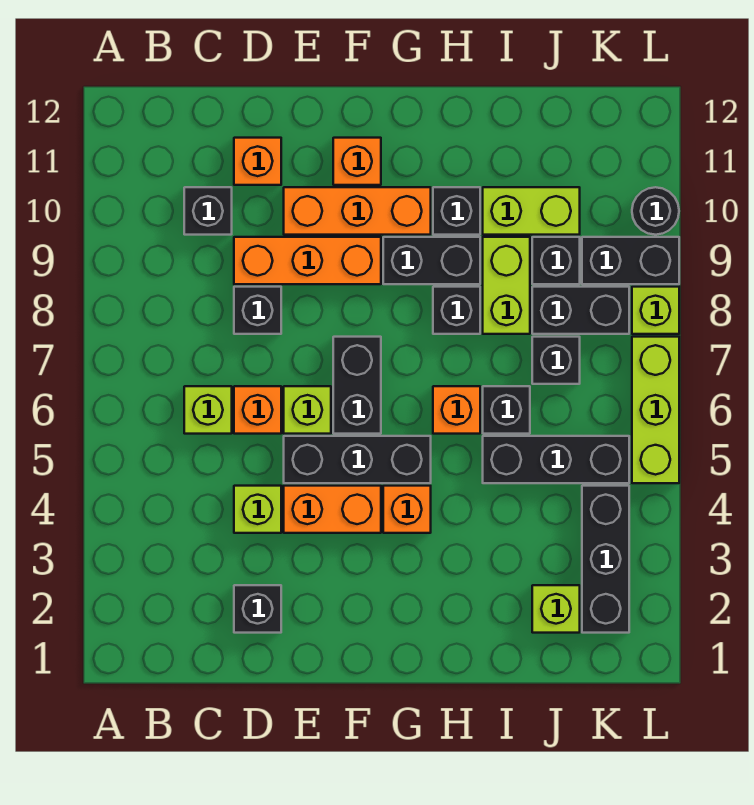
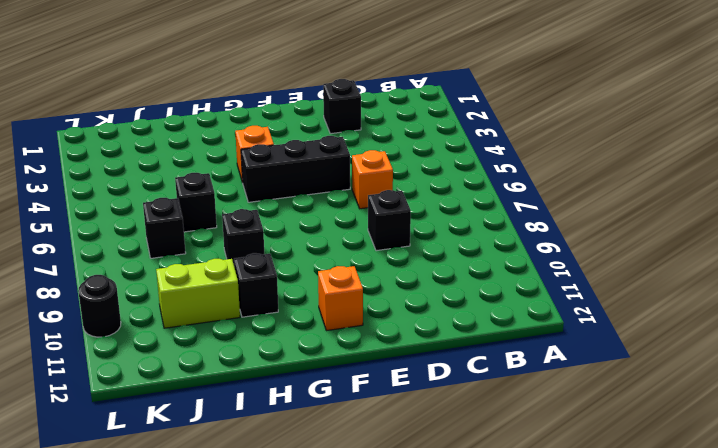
none -> lime 1x1 brick [184,386,232,434]
none -> black 1x1 brick [184,187,232,235]
none -> lime 1x1 brick [234,486,281,533]
none -> orange 1x3 brick [234,237,381,284]

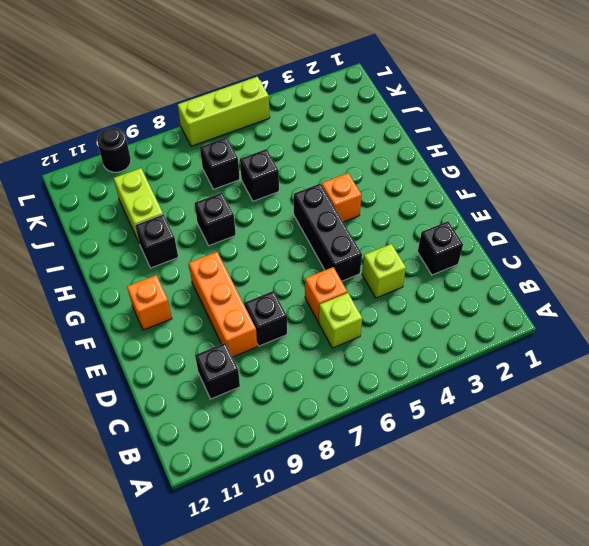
none -> orange 1x1 brick [234,138,281,185]
none -> orange 1x2 brick [284,486,381,533]
none -> lime 1x1 brick [284,386,331,434]
none -> orange 1x3 brick [284,187,431,235]

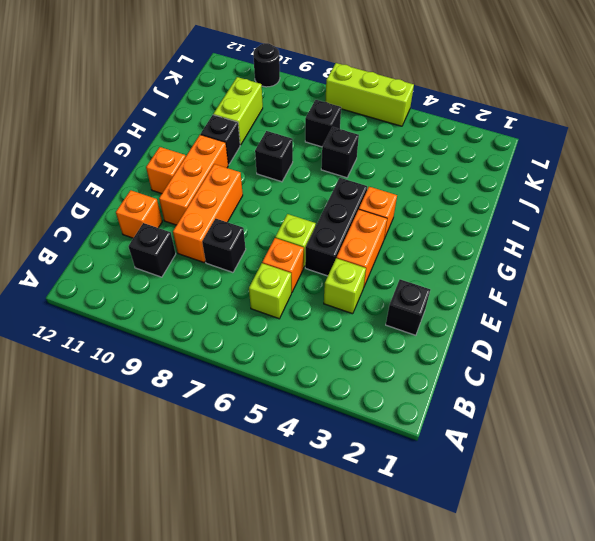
none -> black 1x2 brick [333,337,381,434]
none -> black 1x2 brick [383,237,480,284]
none -> orange 1x1 brick [433,386,480,434]
none -> black 1x3 brick [483,436,629,483]

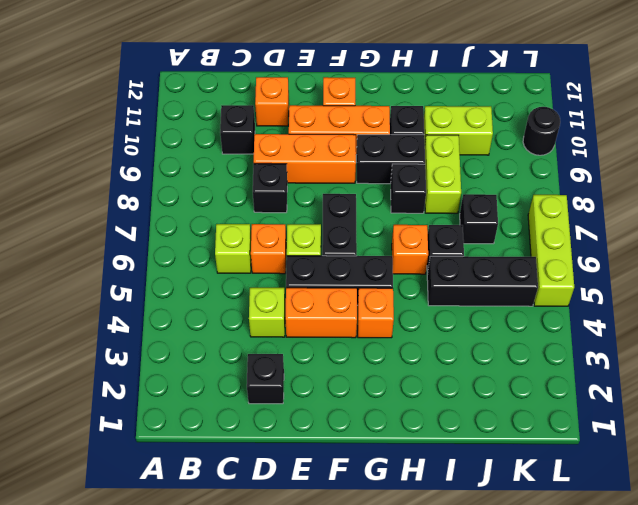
none -> lime 1x1 brick [532,585,580,633]
none -> black 1x2 brick [532,287,629,334]
none -> black 1x1 brick [532,237,580,284]
none -> black 1x3 brick [582,486,629,633]

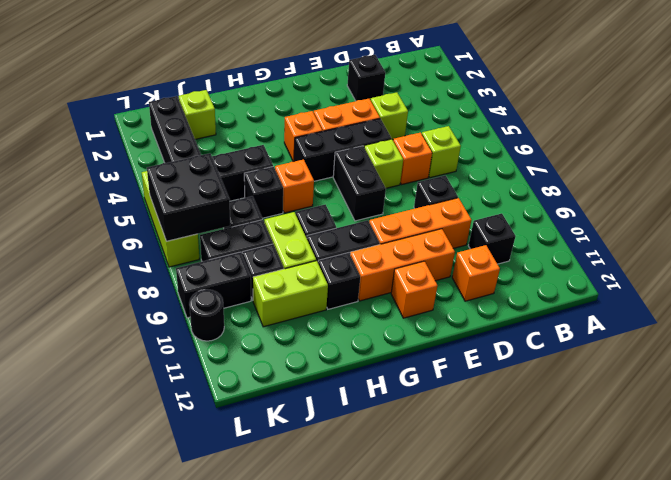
black 2x2 brick [147,153,230,241] -> none
none -> lime 1x1 brick [632,287,679,334]

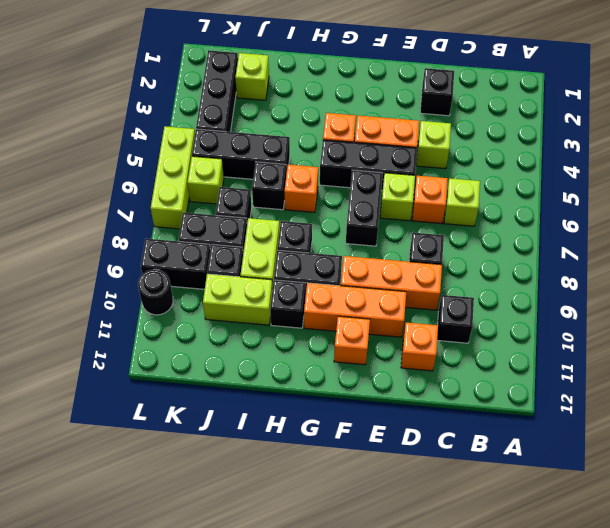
lime 1x1 brick [188,156,224,204] -> lime 1x1 brick moved to [632,287,679,334]

